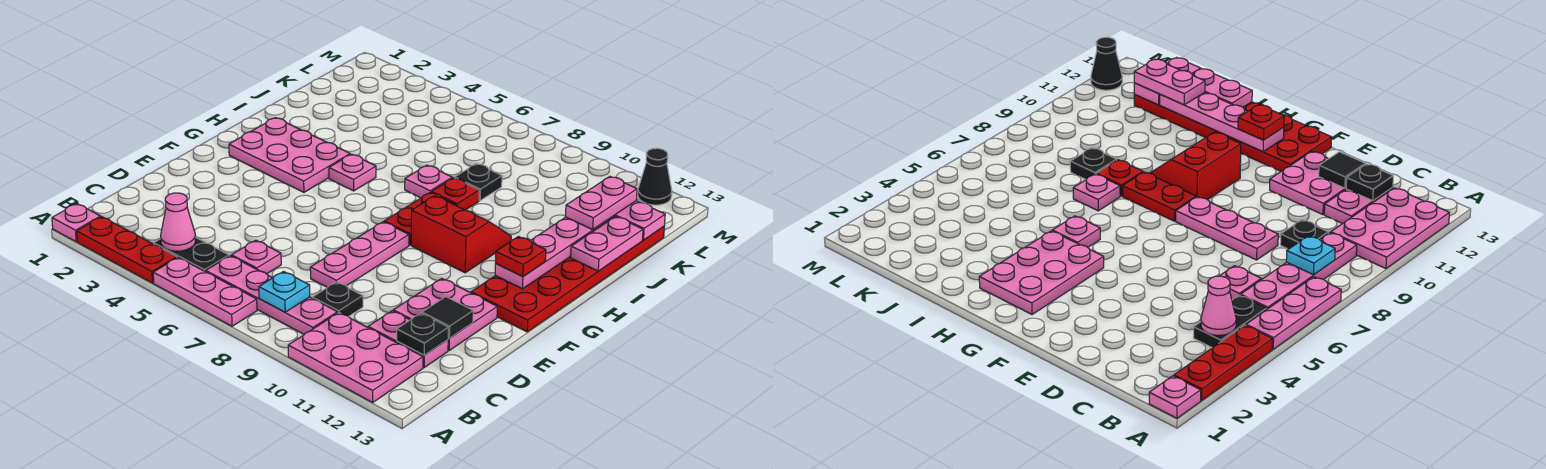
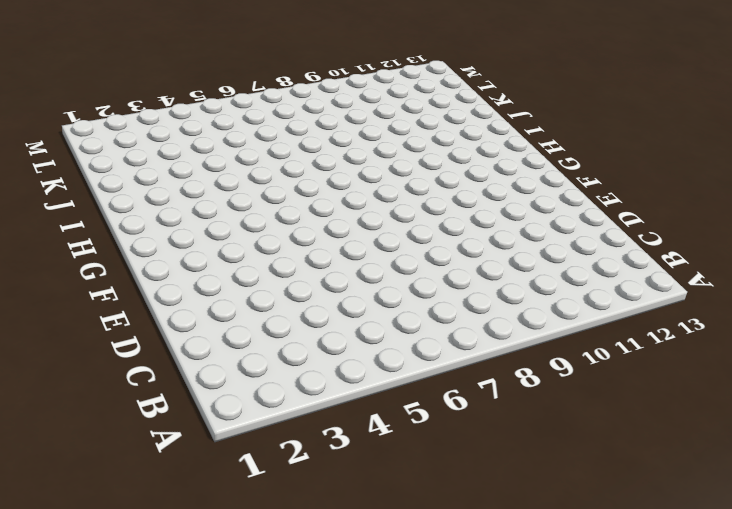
none -> pink 1x1 plate [52,204,101,242]
none -> red 1x3 plate [77,217,177,283]
none -> pink 1x3 plate [153,257,257,326]

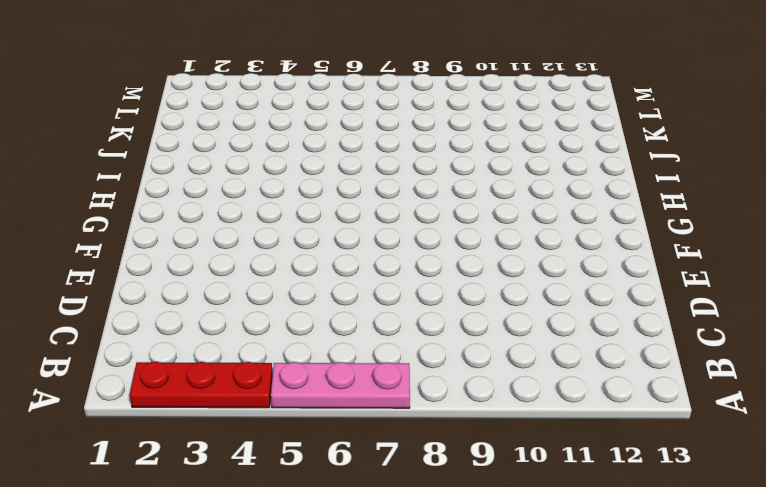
none -> pink 1x1 plate [52,204,101,242]
none -> pink 2x3 plate [288,313,423,402]
none -> black 1x2 plate [154,237,229,272]

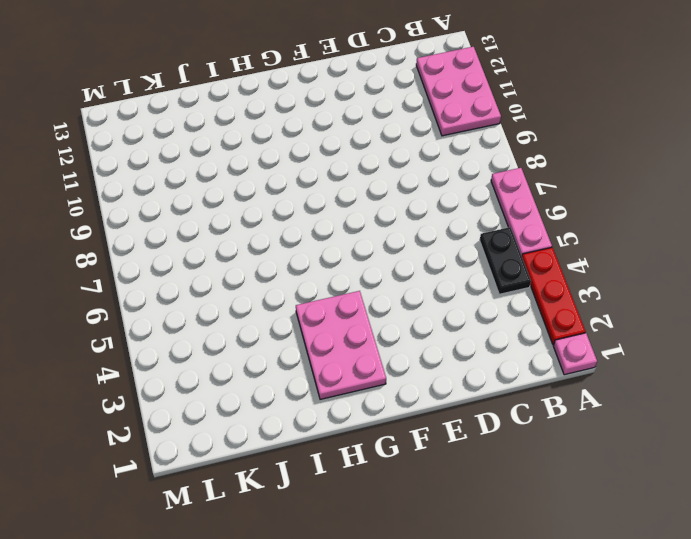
none -> pink 1x4 plate [206,256,338,334]
none -> pink 1x1 plate [232,240,281,274]
none -> black 1x1 plate [312,282,363,317]

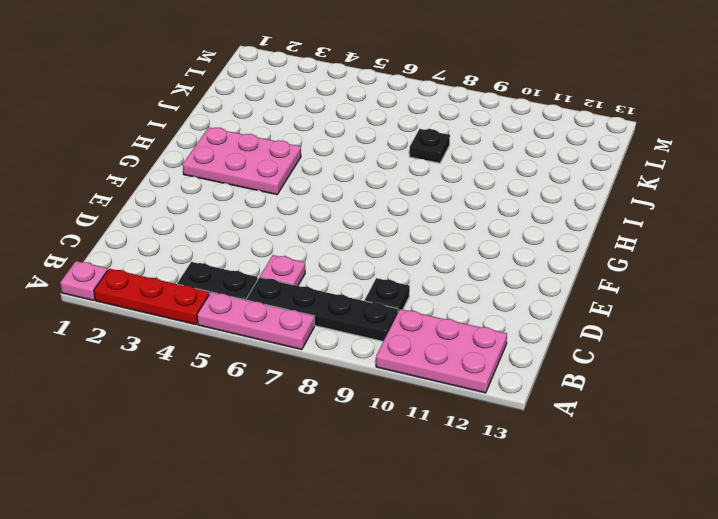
black 1x4 plate [246,277,398,341] -> pink 1x4 plate [206,256,338,334]
none -> pink 1x2 plate [368,311,448,367]
none -> pink 1x3 plate [310,222,409,287]
none -> pink 2x2 plate [393,278,497,350]

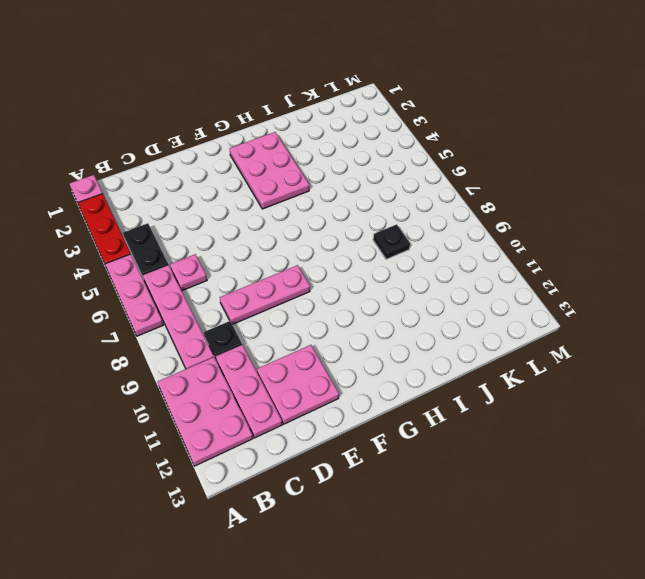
pink 1x3 plate [216,345,282,438] -> pink 1x2 plate [368,311,448,367]
none -> red 2x6 plate [471,227,664,332]
none -> red 1x2 plate [384,192,456,245]
none -> red 2x2 slope [411,196,511,273]

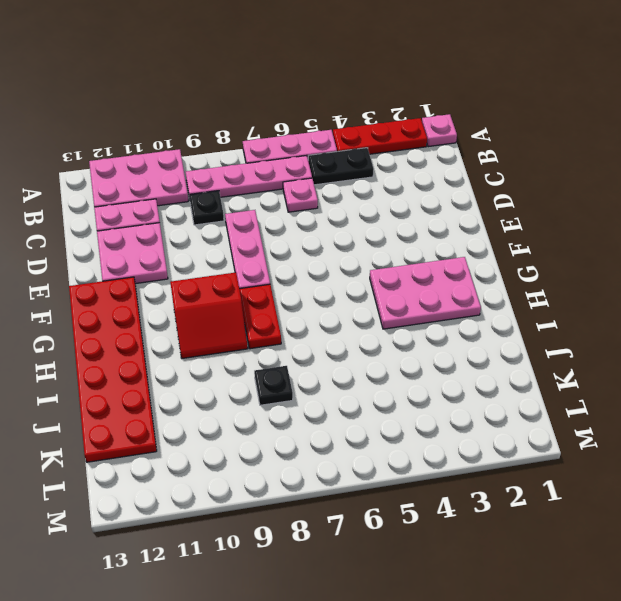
none -> pink 1x1 plate [329,154,376,191]
none -> pink 1x1 plate [405,165,452,198]
none -> red 1x1 plate [432,178,479,210]

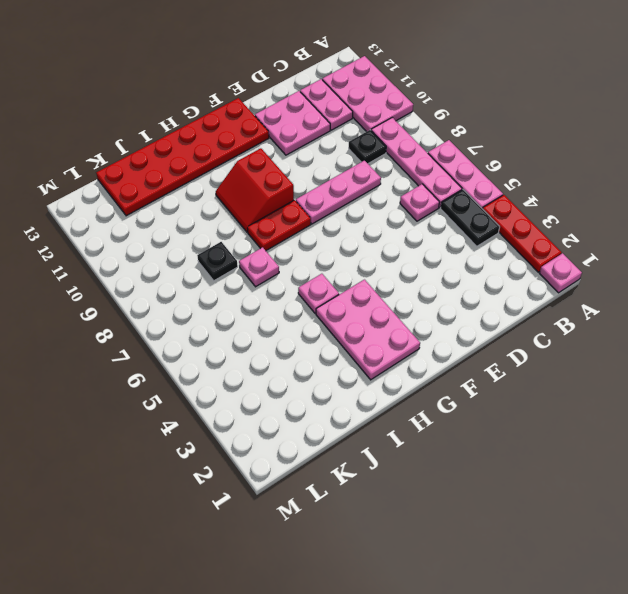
none -> red 1x1 plate [432,178,479,210]
none -> black 1x1 cone [638,148,672,205]
none -> pink 1x1 cone [161,193,195,251]

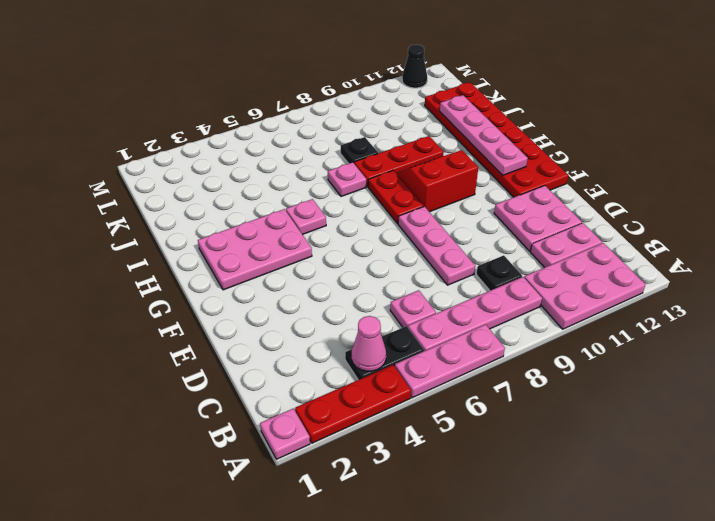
red 1x3 plate [354,136,444,187] -> red 1x1 plate [432,178,479,210]
none -> cyan 1x1 plate [259,272,310,312]
none -> black 1x1 plate [397,313,448,355]
none -> black 1x1 tile [422,297,473,338]

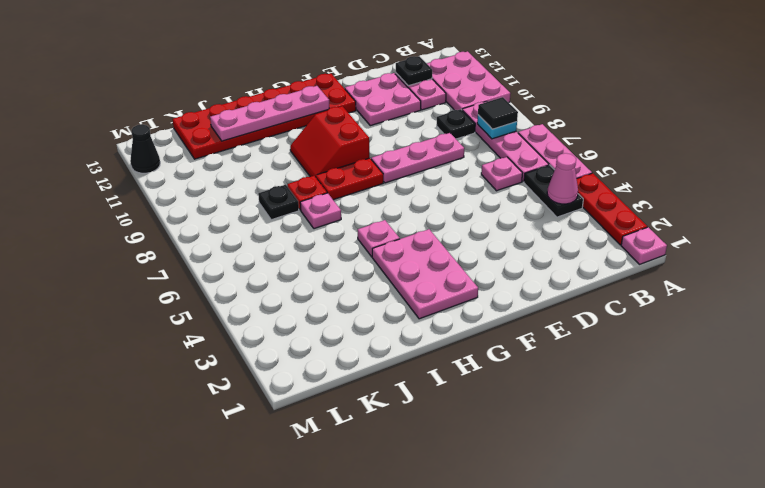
black 1x1 tile [478,97,518,129] -> black 1x1 tile moved to [422,297,473,338]
none -> pink 1x2 plate [571,216,643,271]
none -> pink 1x2 plate [614,201,665,240]
none -> red 1x1 plate [496,237,546,276]

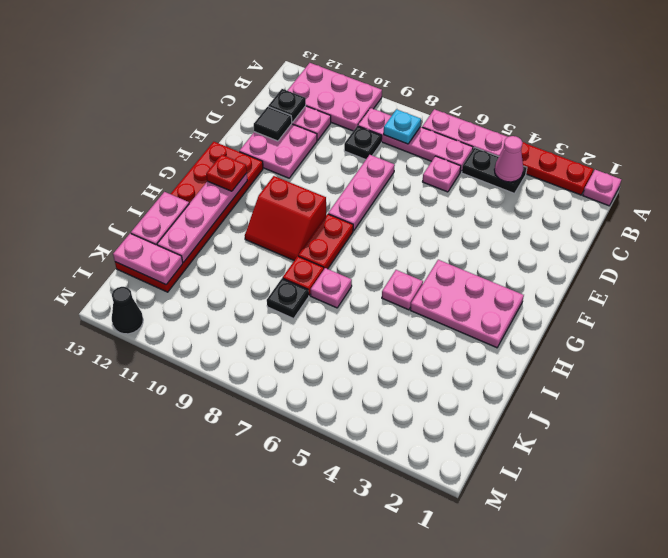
none -> pink 1x2 plate [566,177,637,230]

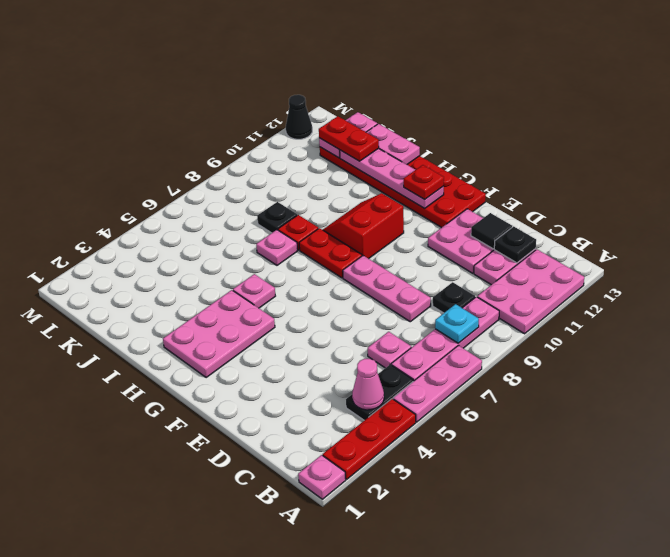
red 1x2 plate [319,116,379,161] -> pink 1x2 plate [566,177,637,230]

